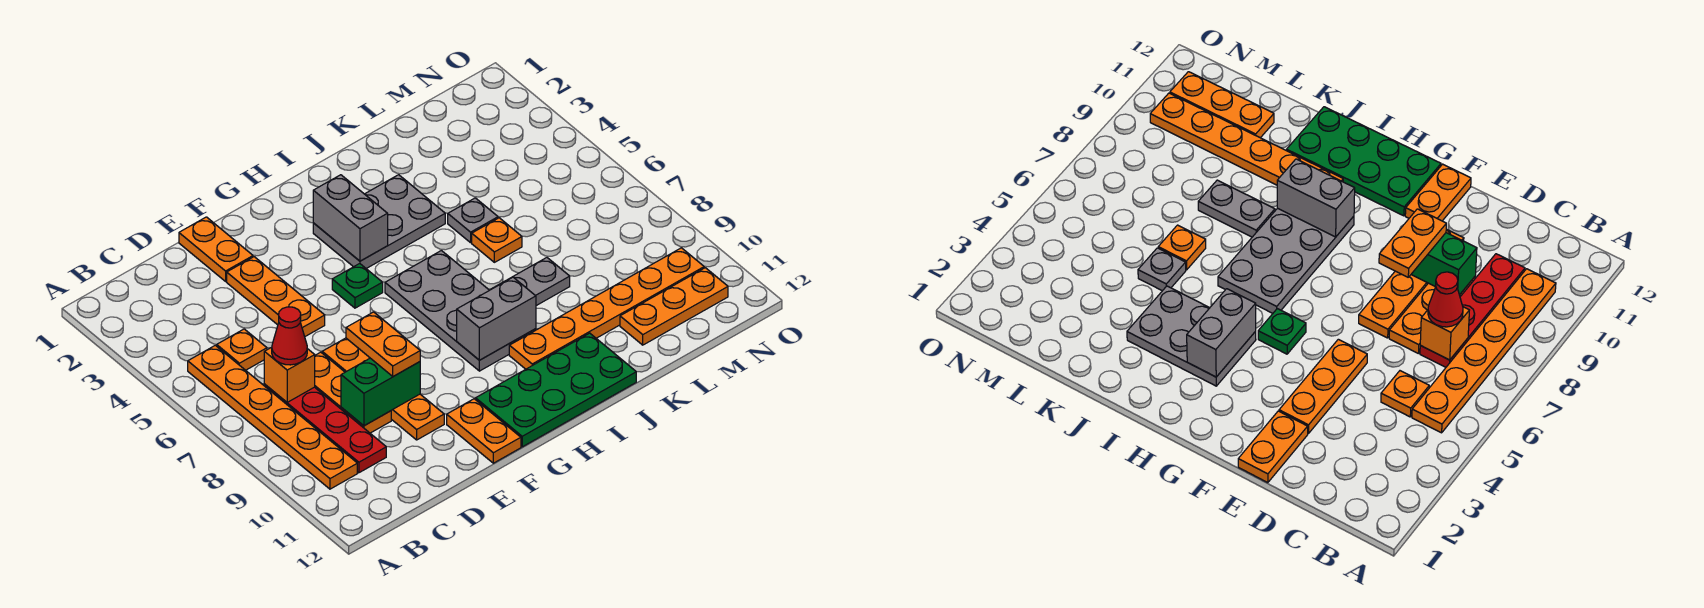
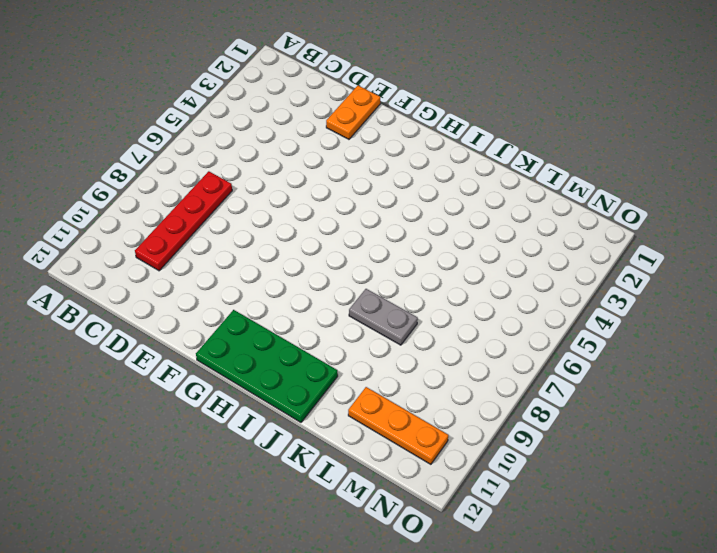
none -> orange 1x6 plate [188,345,357,489]
none -> orange 1x1 plate [217,329,267,370]
none -> orange 1x3 plate [315,352,391,433]

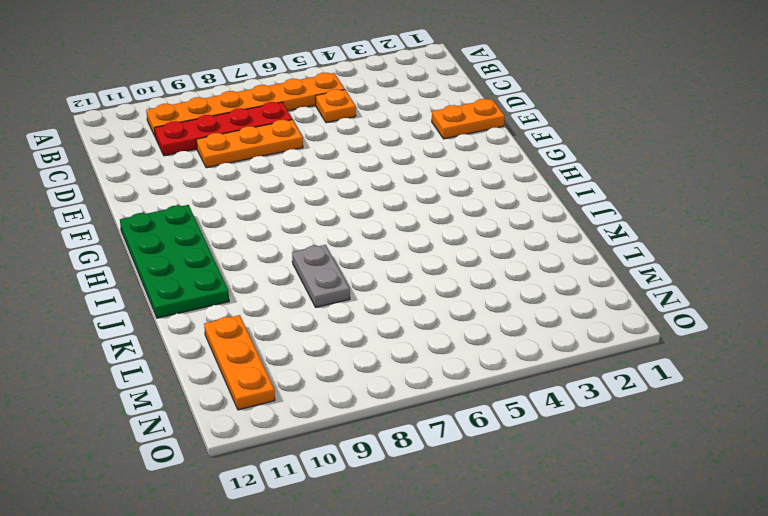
none -> orange 1x3 plate [227,257,325,336]
none -> orange 1x4 plate [322,338,444,440]
none -> orange 1x2 plate [447,399,521,463]

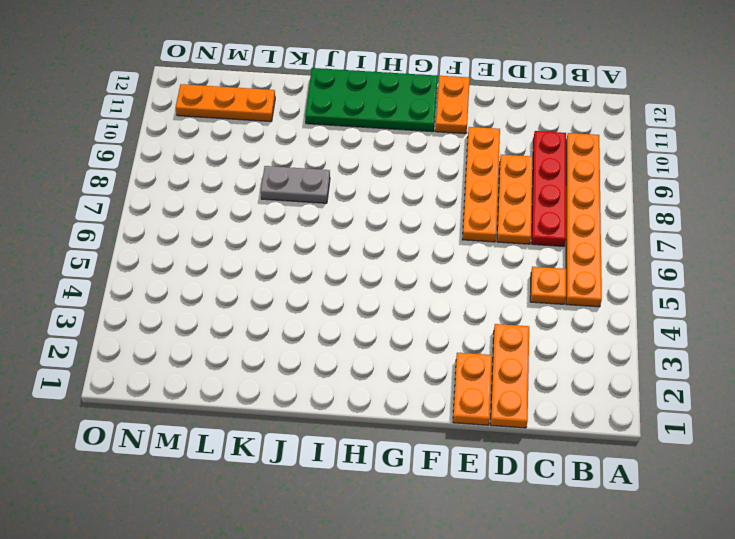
orange 1x3 plate [490,324,529,428] -> orange 1x3 plate moved to [227,257,325,336]
none -> green 1x1 plate [332,264,383,308]
none -> grey 2x3 plate [313,175,445,269]
none -> grey 2x4 plate [385,251,536,371]

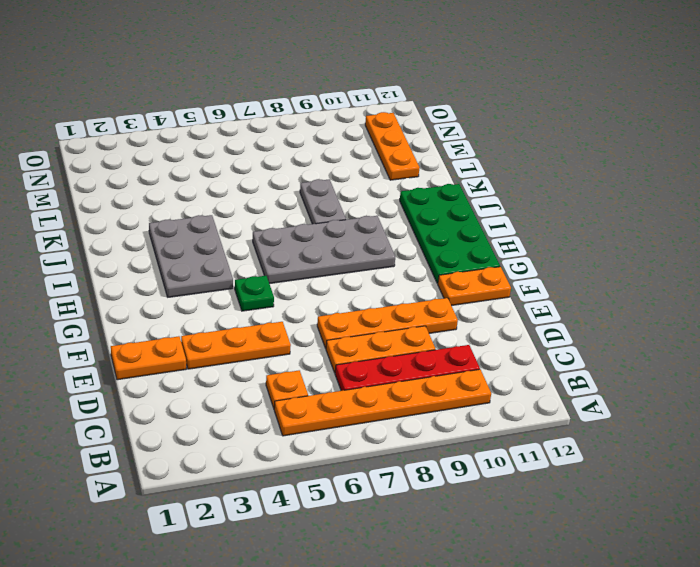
none -> orange 1x6 plate [509,248,704,369]
none -> grey 1x1 plate [448,198,498,243]
none -> orange 1x1 plate [472,218,522,262]

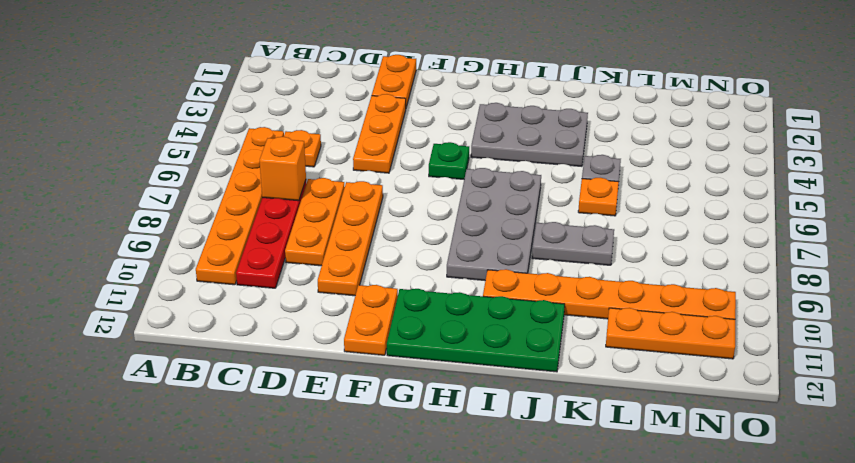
none -> green 1x2 brick [341,358,420,426]
none -> grey 1x2 brick [313,175,388,261]
none -> grey 1x2 brick [457,277,536,360]

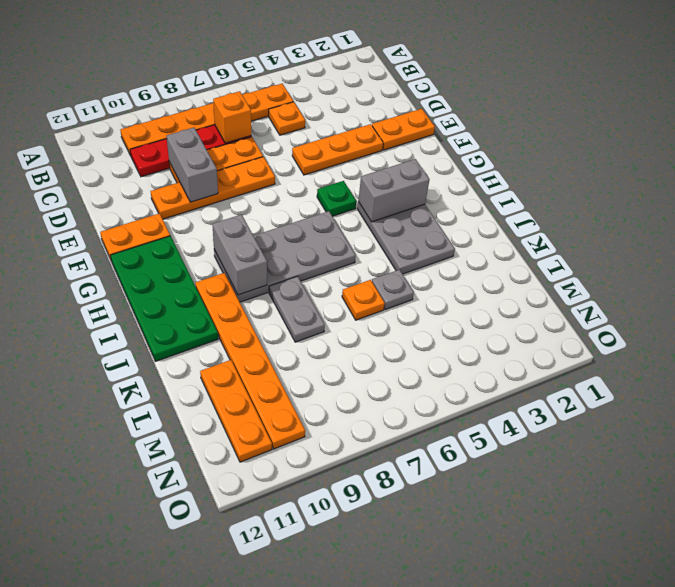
grey 1x2 brick [166,128,218,202] -> green 1x2 brick [341,358,420,426]
none -> red 1x1 cone [272,307,307,365]
none -> orange 1x2 plate [346,312,420,376]

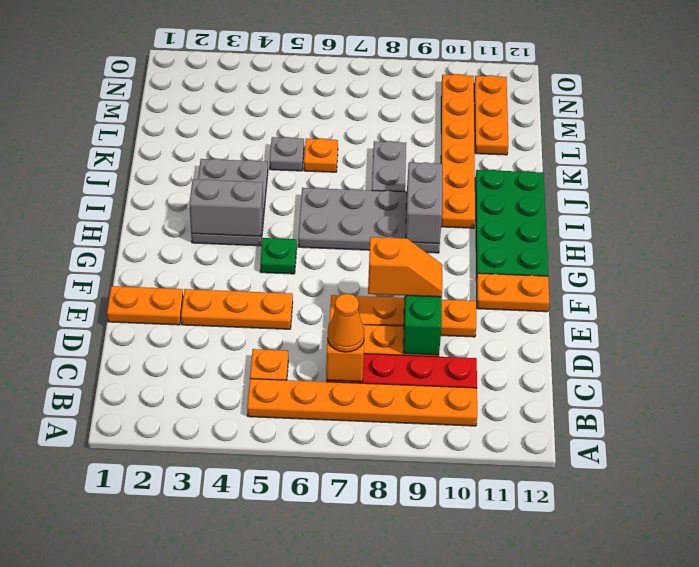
orange 1x1 cone [328,294,364,352] -> red 1x1 cone [272,307,307,365]
orange 1x2 slope [368,237,442,297] -> orange 1x2 plate [346,312,420,376]

